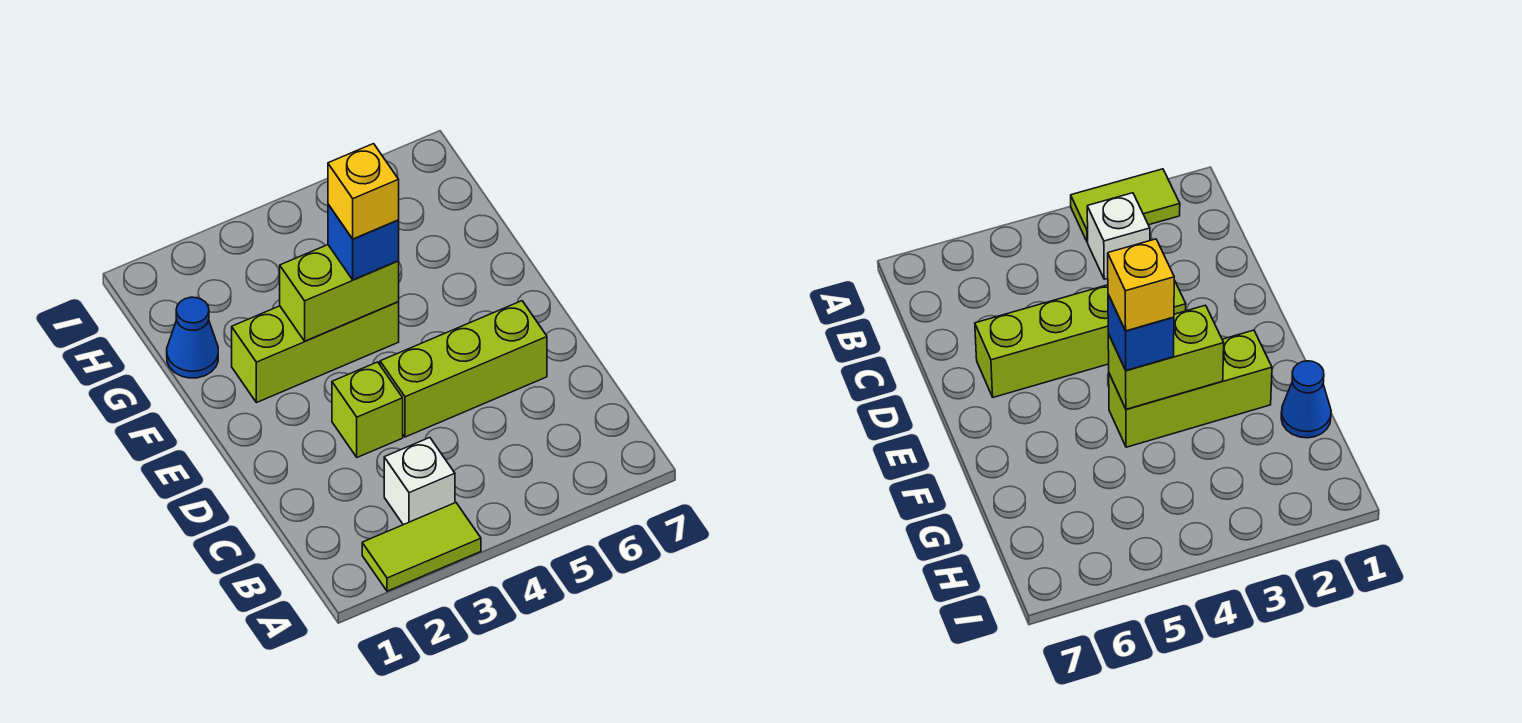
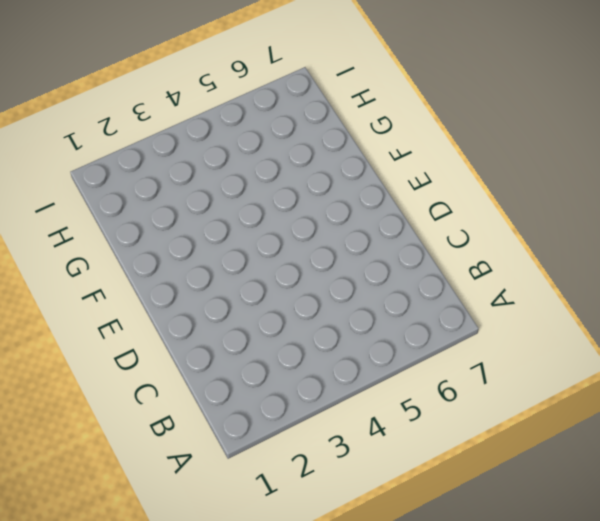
none -> lime 1x2 tile [362,503,481,591]
none -> white 1x1 brick [384,438,455,525]

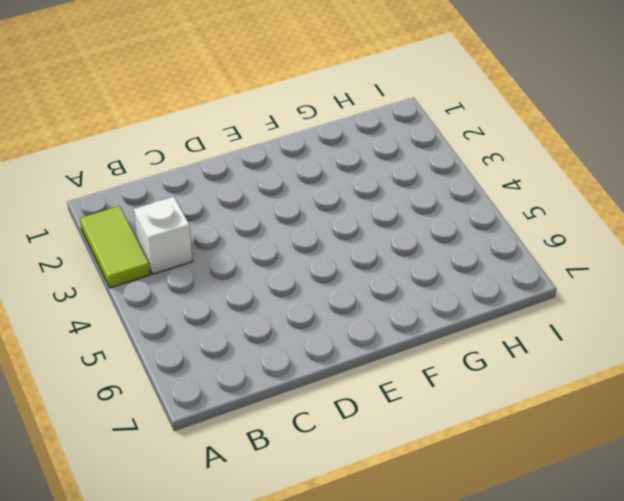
none -> lime 1x1 brick [332,362,403,457]
none -> lime 1x3 brick [380,301,547,437]

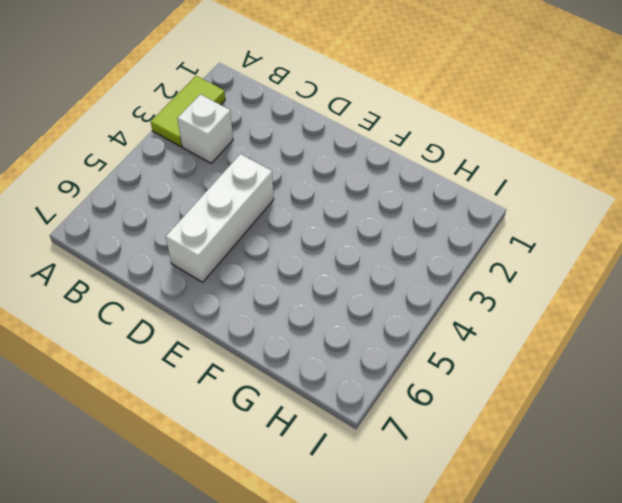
white 1x3 brick [166,154,274,282] -> lime 1x3 brick [380,301,547,437]
none -> lime 1x1 brick [332,362,403,457]
none -> lime 1x3 brick [232,302,399,403]

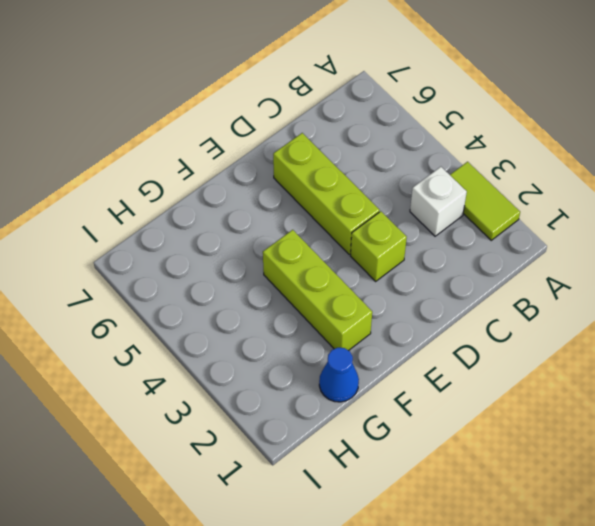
none -> lime 1x2 brick [280,245,399,341]
none -> blue 1x1 brick [328,204,399,280]

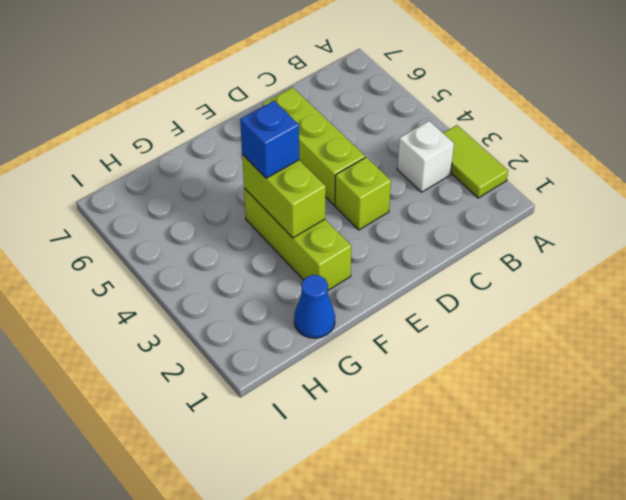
none -> yellow 1x1 brick [328,144,399,239]

